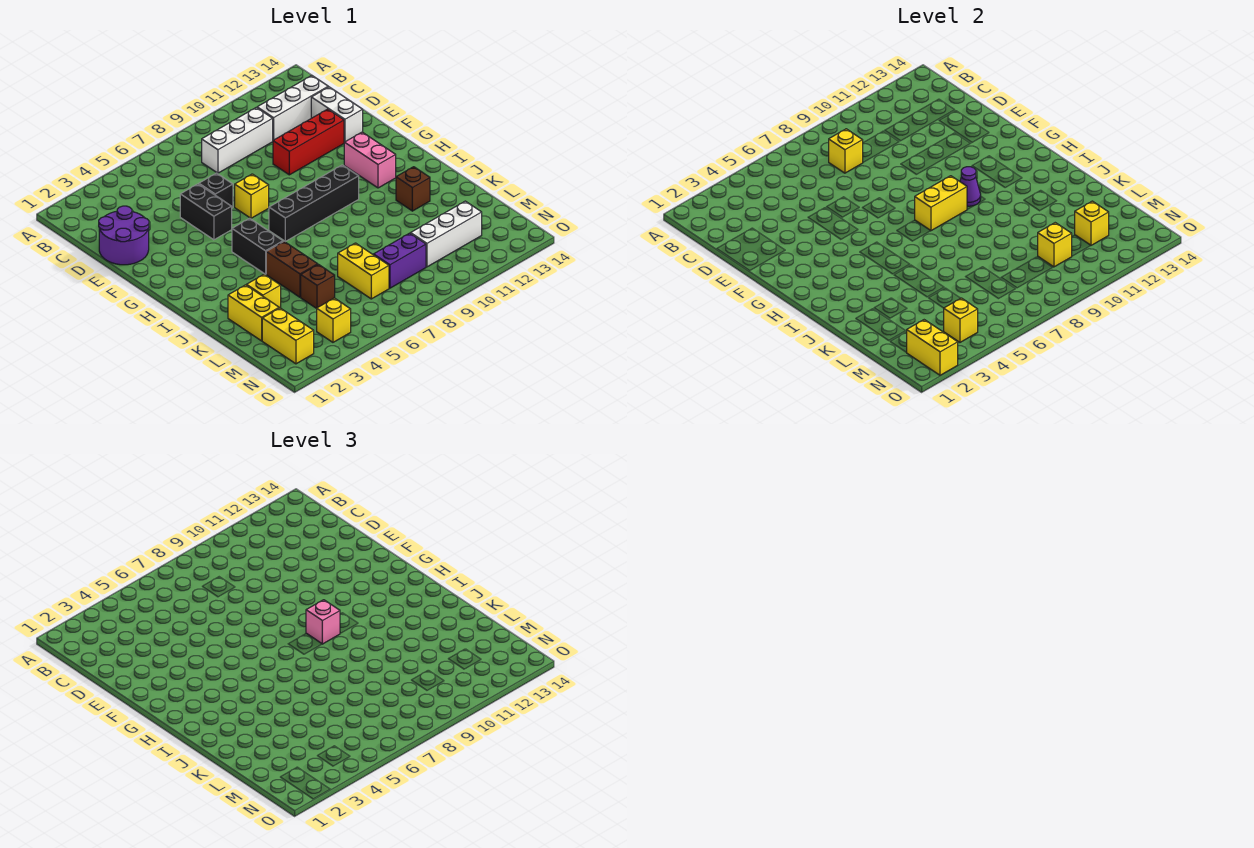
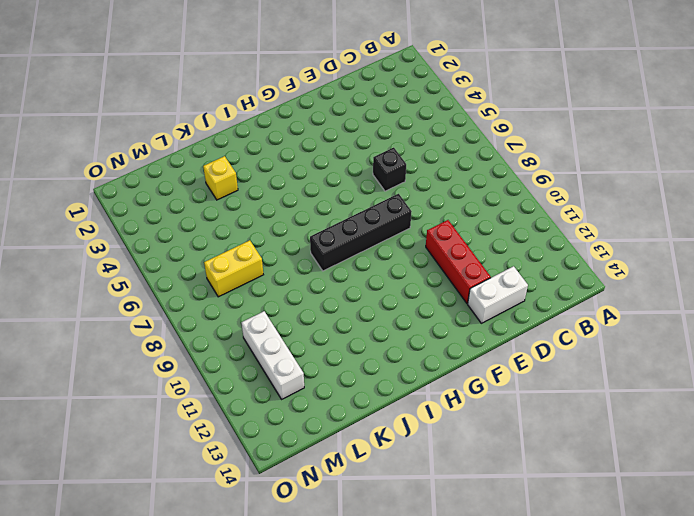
black 1x4 brick [310,194,412,271] -> black 1x4 brick turned to [269,165,359,241]
none -> white 1x3 brick [202,108,273,173]
none -> white 1x3 brick [257,76,328,140]
none -> purple 2x2 round brick [99,206,149,265]

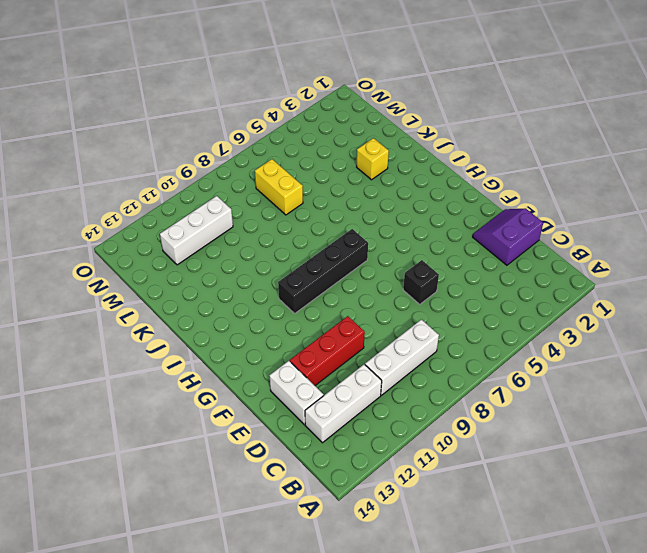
purple 2x2 slope [473,209,543,265] -> purple 2x2 round brick [99,206,149,265]
none -> black 1x2 brick [180,184,232,240]
none -> yellow 1x1 brick [235,174,269,218]
none -> pink 1x2 brick [344,132,396,188]

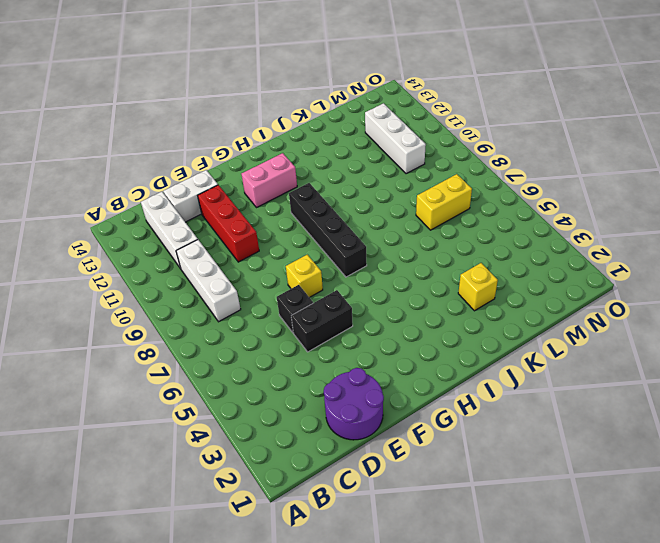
none -> black 1x2 brick [232,218,283,274]
none -> brown 1x2 brick [266,241,318,297]
none -> brown 1x1 brick [396,167,430,211]

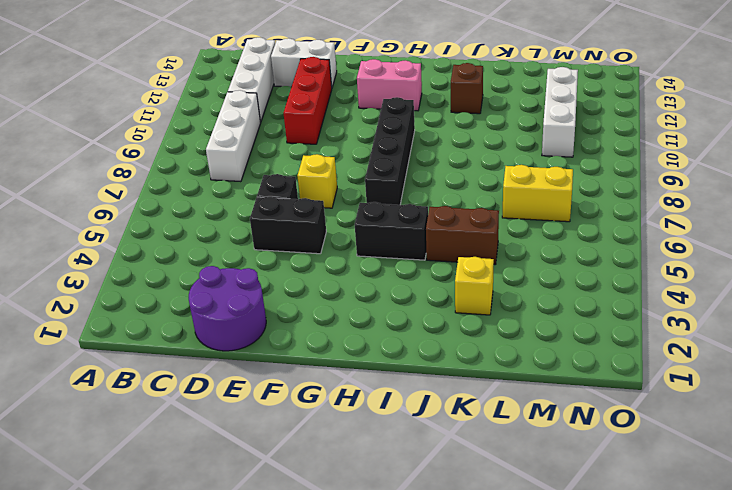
none -> yellow 1x2 brick [228,285,279,341]
none -> brown 1x1 brick [301,264,335,309]
none -> yellow 1x2 brick [262,308,314,364]

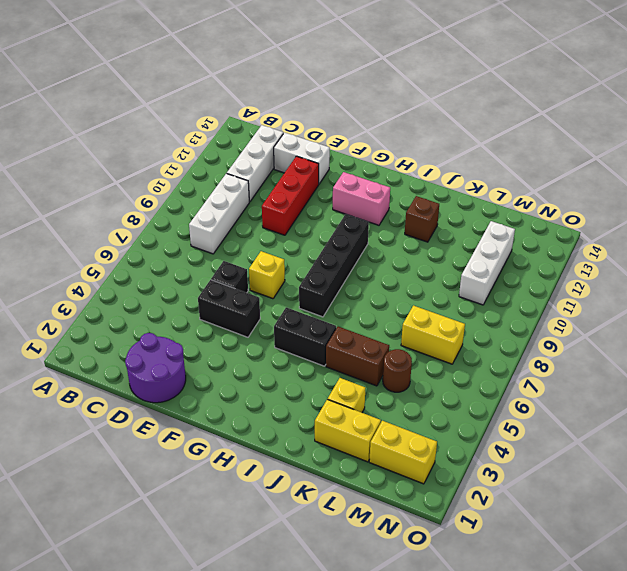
brown 1x1 round brick [383,349,412,392] -> brown 1x1 brick [301,264,335,309]
none -> purple 1x2 brick [374,233,426,288]
none -> yellow 1x1 brick [317,298,351,342]
none -> yellow 1x1 brick [829,129,863,173]

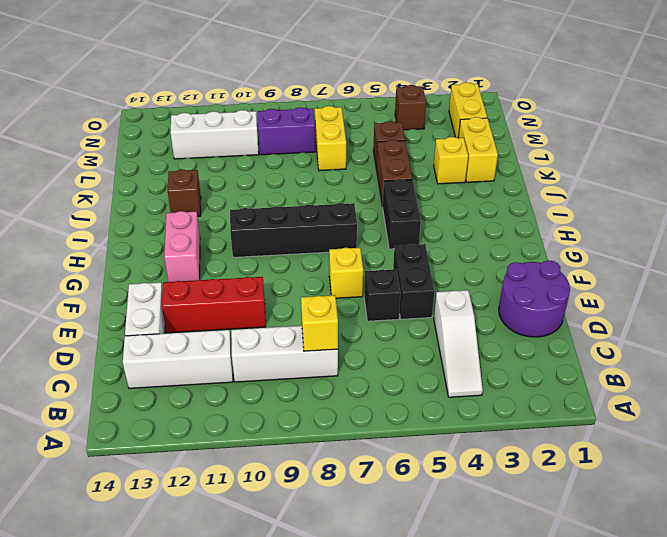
white 1x3 slope [434,290,483,397] -> none
brown 1x1 brick [395,85,426,130] -> yellow 1x1 brick [317,298,351,342]
none -> yellow 1x2 brick [915,176,967,231]
none -> purple 1x1 cone [960,167,981,206]
none -> yellow 1x1 brick [1038,223,1072,267]

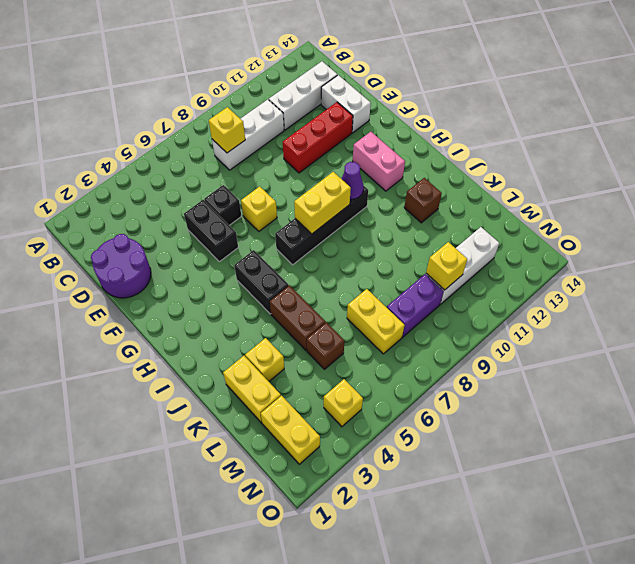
none -> yellow 1x1 brick [1075,201,1109,245]
none -> yellow 1x2 brick [906,320,958,375]
none -> yellow 1x1 brick [944,298,978,342]

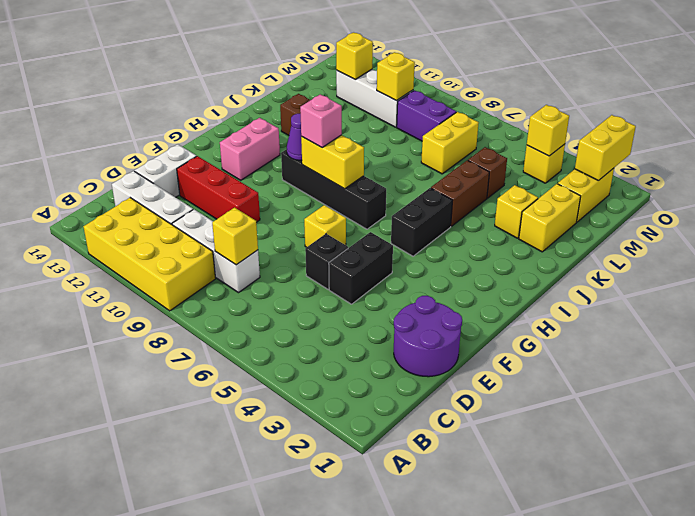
yellow 2x4 brick [84,198,216,311] -> none

